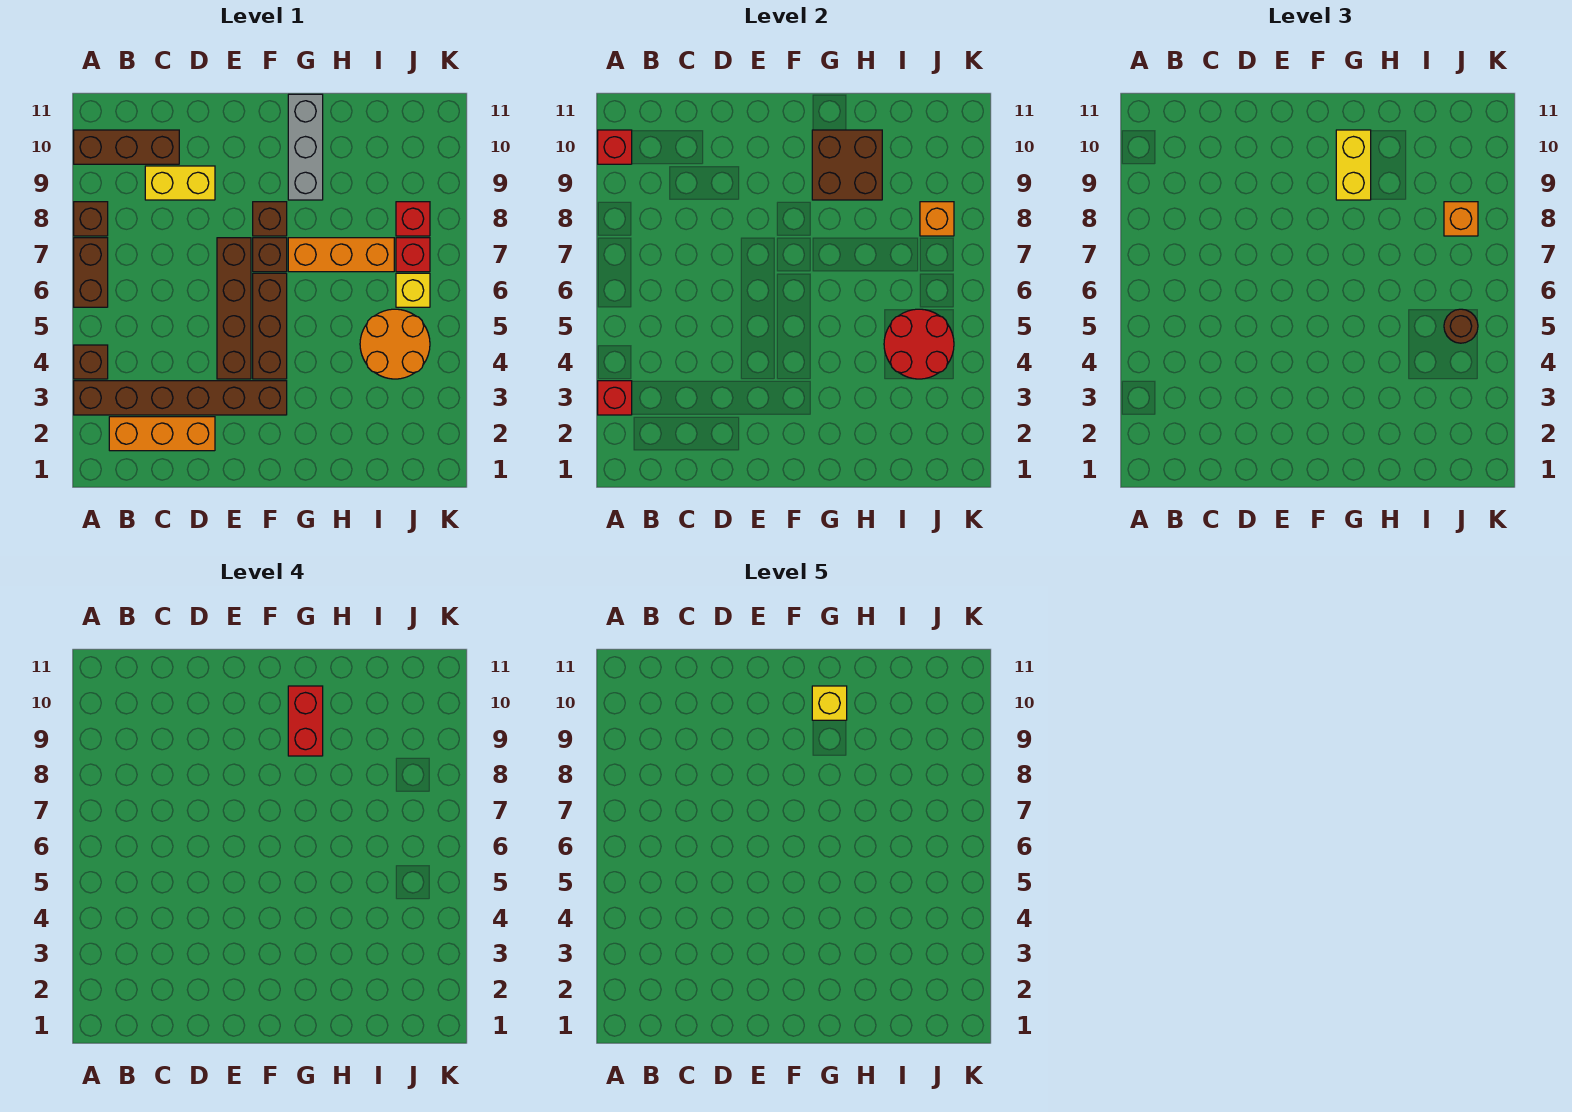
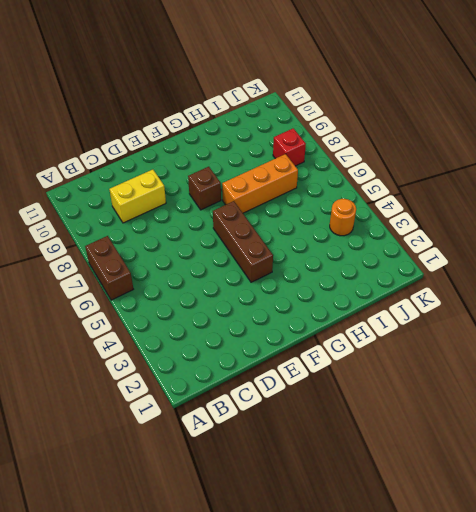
orange 1x1 round brick [330,199,356,236] -> orange 2x2 round brick [360,309,430,379]
none -> brown 1x6 brick [74,381,287,415]
none -> brown 1x1 brick [74,345,108,379]
none -> brown 1x1 brick [74,202,108,236]

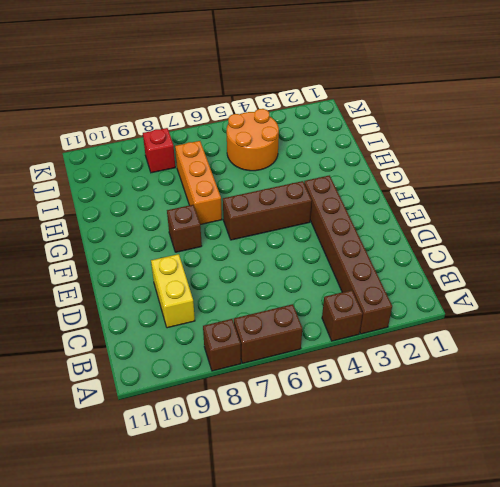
none -> brown 1x3 brick [74,130,179,164]
none -> orange 1x3 brick [109,417,215,451]
none -> brown 1x4 brick [217,238,251,379]

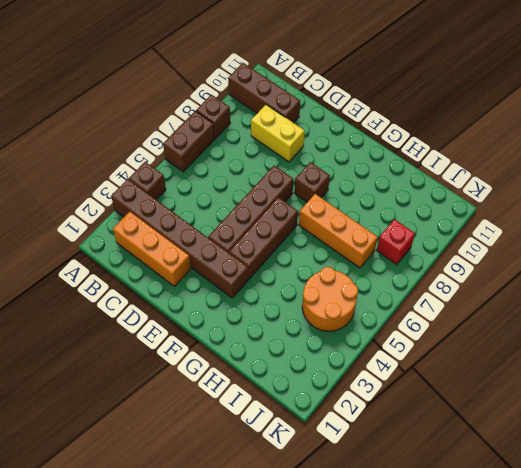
none -> brown 1x1 brick [253,238,287,272]
none -> grey 1x3 brick [288,94,323,200]
none -> yellow 1x1 brick [396,273,430,307]

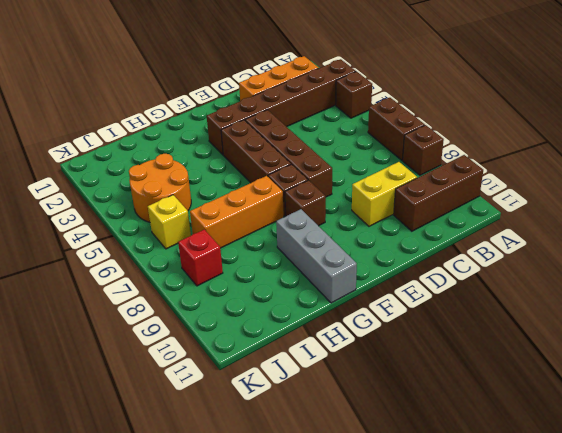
none -> red 1x1 brick [396,238,430,272]
none -> red 1x1 brick [598,381,632,415]
none -> red 1x1 brick [598,130,632,164]

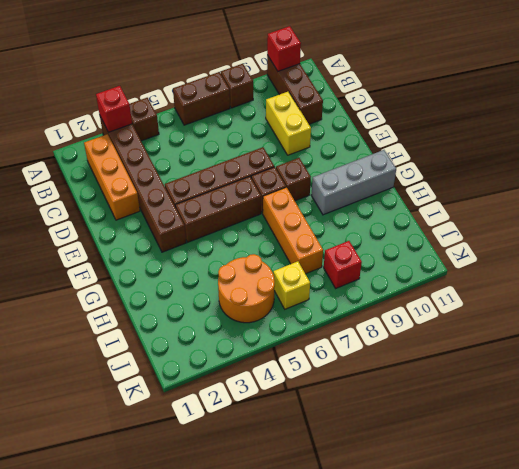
none -> red 1x1 brick [396,238,430,272]
none -> brown 2x2 brick [812,130,882,200]
none -> red 2x2 round brick [884,309,954,379]

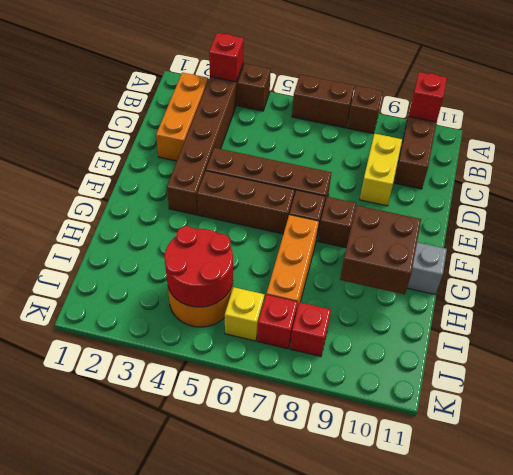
none -> orange 1x1 brick [920,202,954,236]
none -> yellow 1x2 brick [1336,130,1371,200]
none -> brown 1x1 round brick [1444,309,1478,343]

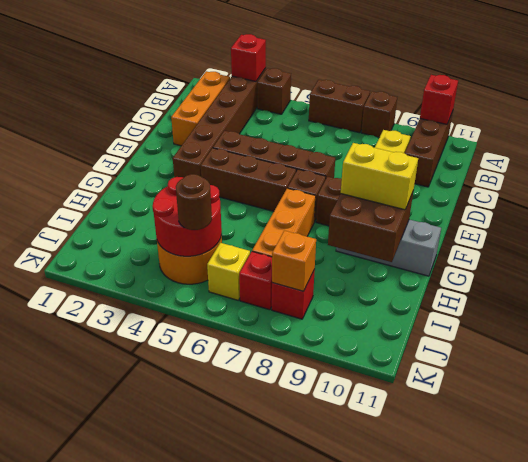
none -> orange 1x1 brick [1444,202,1478,236]
none -> red 1x2 brick [288,686,323,756]
none -> yellow 1x1 brick [812,686,847,720]

